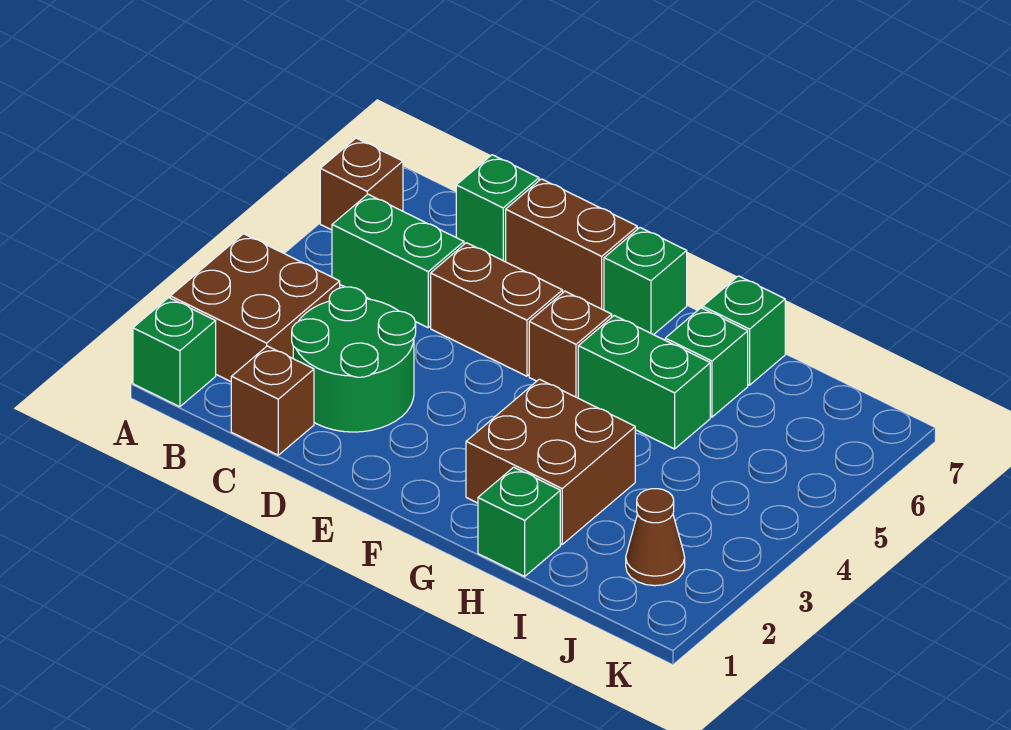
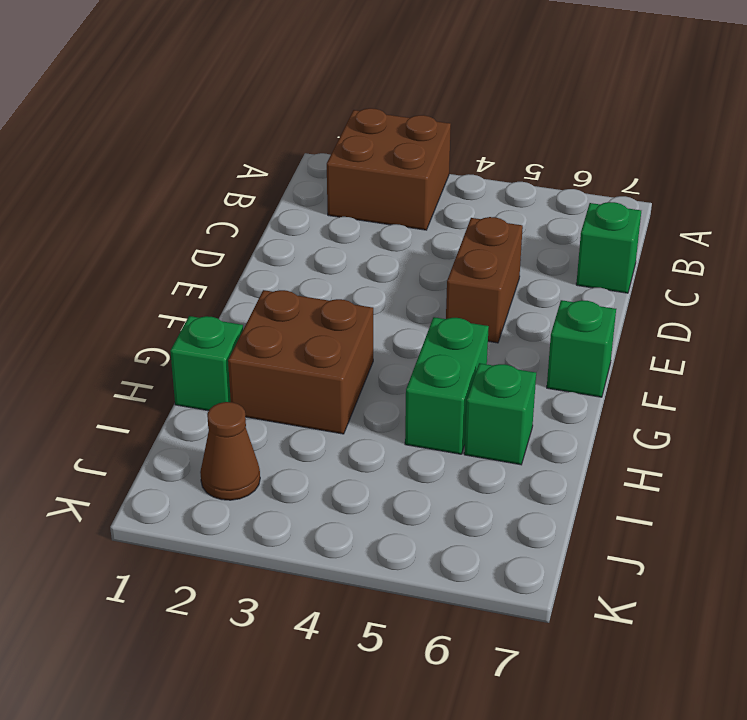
none -> green 1x1 brick [133,298,216,407]
none -> brown 1x1 brick [320,138,403,230]
none -> green 1x2 brick [332,194,464,327]

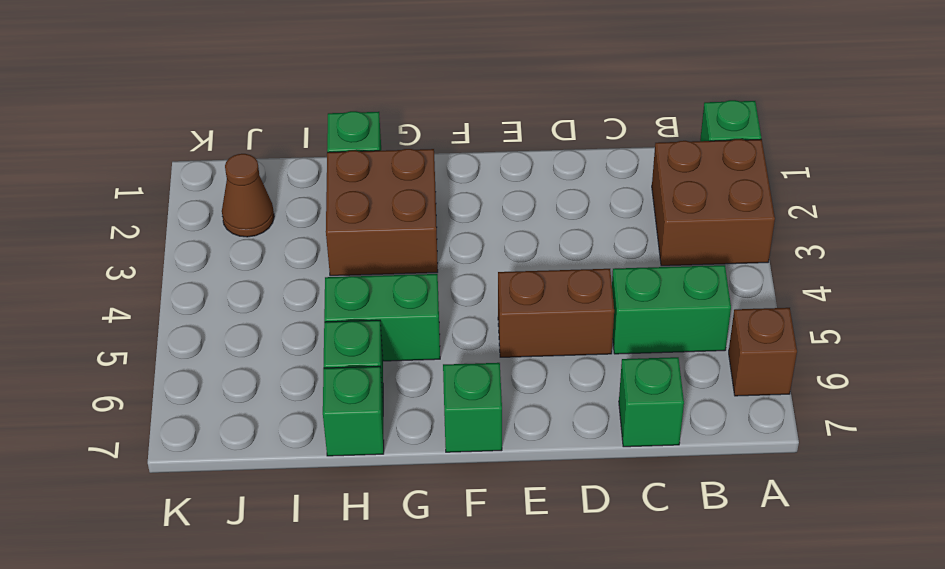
none -> brown 1x1 brick [231,346,314,455]
none -> green 2x2 round brick [292,287,416,432]
none -> brown 1x2 brick [506,179,637,310]

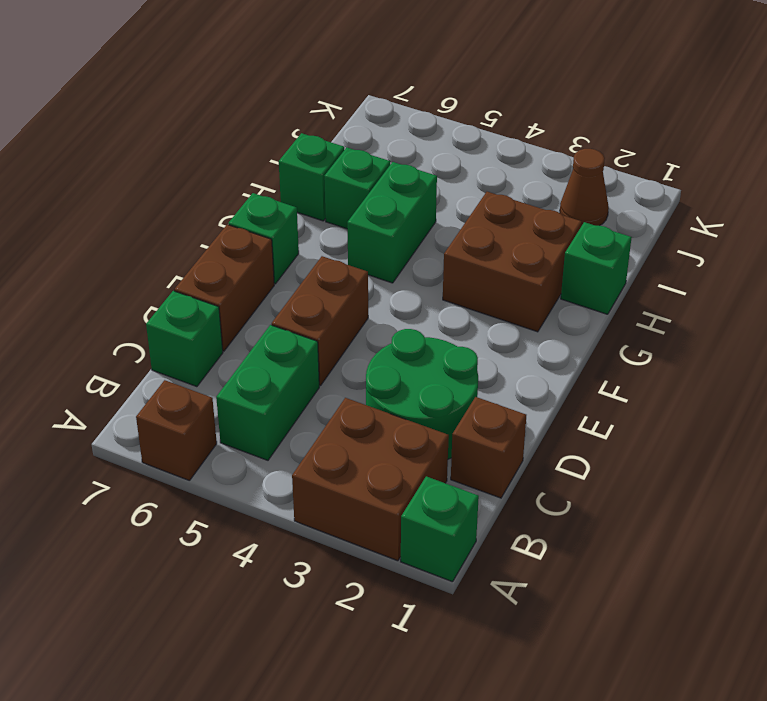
none -> brown 1x1 brick [529,291,612,398]

